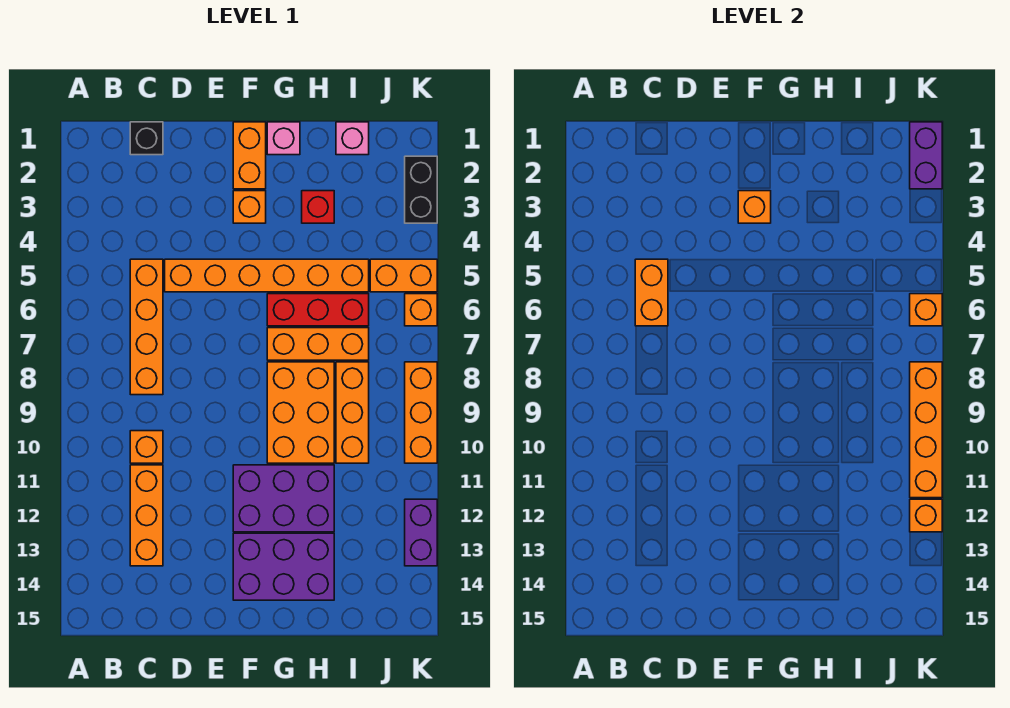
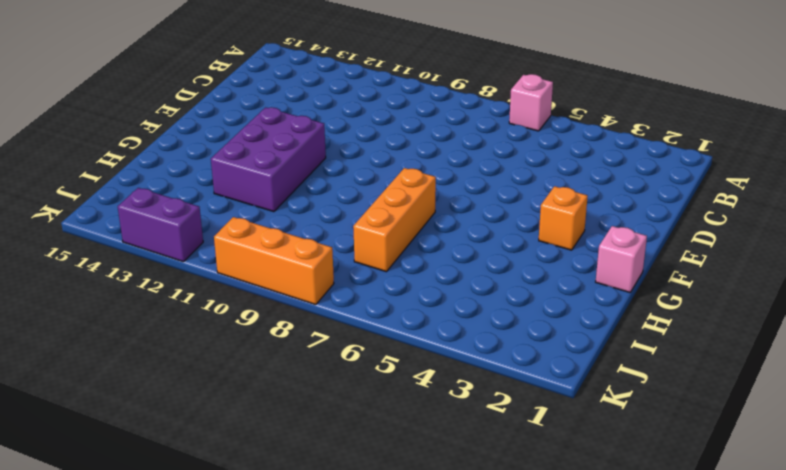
pink 1x1 brick [509,74,553,131] -> pink 1x1 brick moved to [336,122,369,155]
none -> black 1x1 brick [130,122,163,155]
none -> orange 1x4 brick [130,259,163,395]
none -> orange 1x1 brick [130,431,163,463]

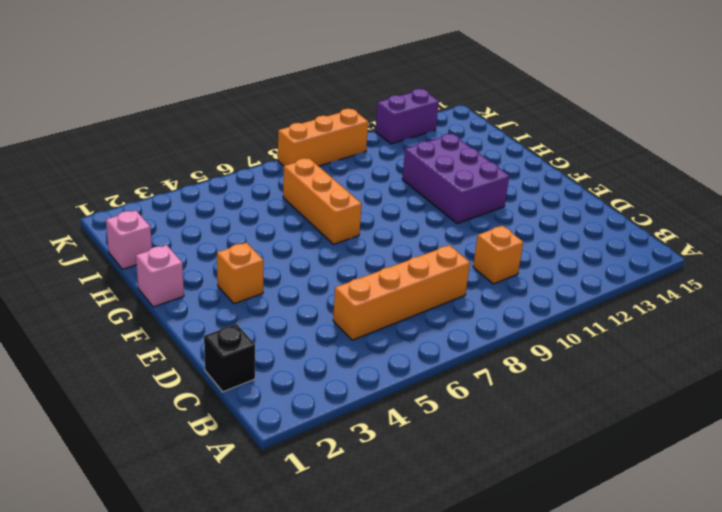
none -> orange 1x3 brick [130,465,163,566]
none -> orange 1x6 brick [165,259,369,292]
none -> orange 1x2 brick [233,122,266,189]

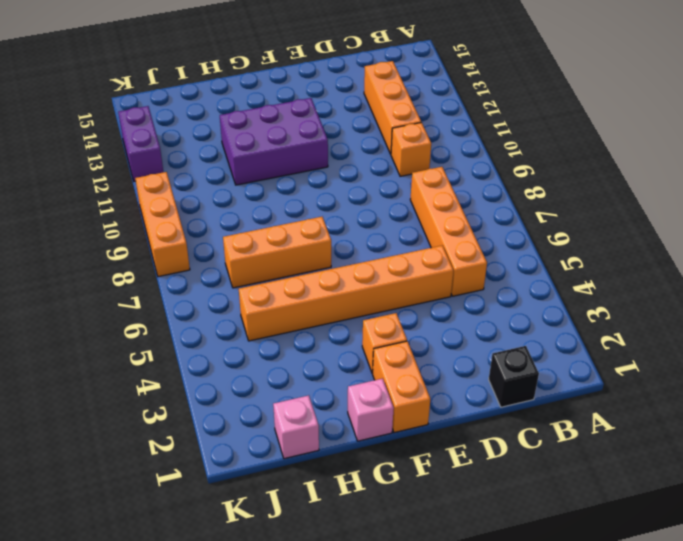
none -> purple 2x3 brick [233,533,334,600]
none -> red 1x3 brick [267,294,369,326]
none -> orange 2x3 brick [267,362,334,463]

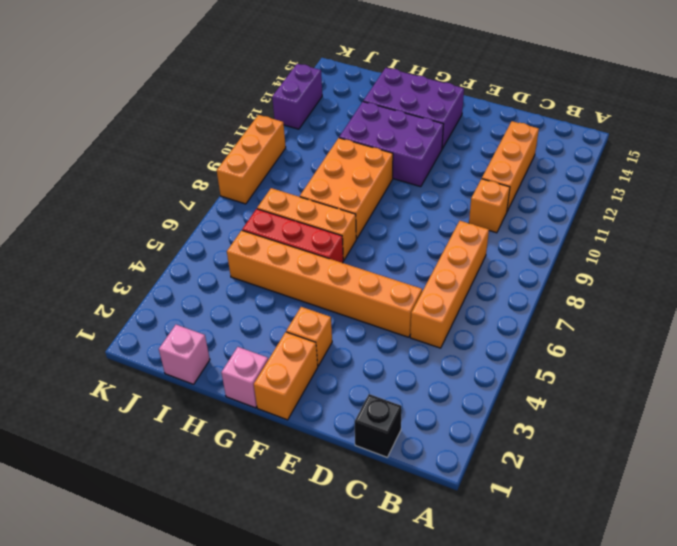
none -> red 1x1 brick [302,191,334,223]
none -> orange 1x3 brick [336,362,369,463]
none -> orange 1x2 brick [370,259,437,292]

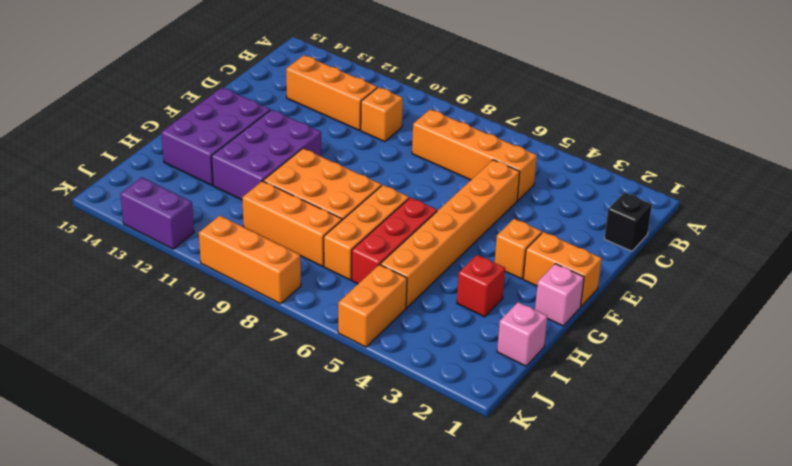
none -> black 1x2 brick [405,156,437,223]
none -> orange 1x1 brick [405,294,437,326]
none -> orange 1x2 brick [635,259,668,326]

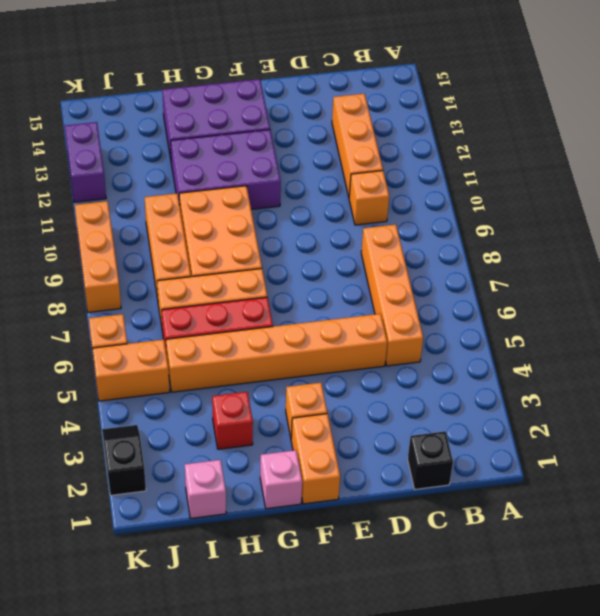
black 1x2 slope [102,425,146,495] -> black 1x2 brick [405,156,437,223]
none -> orange 1x2 brick [635,259,668,326]
none -> orange 1x1 brick [738,191,771,223]
none -> purple 1x2 brick [910,122,942,189]

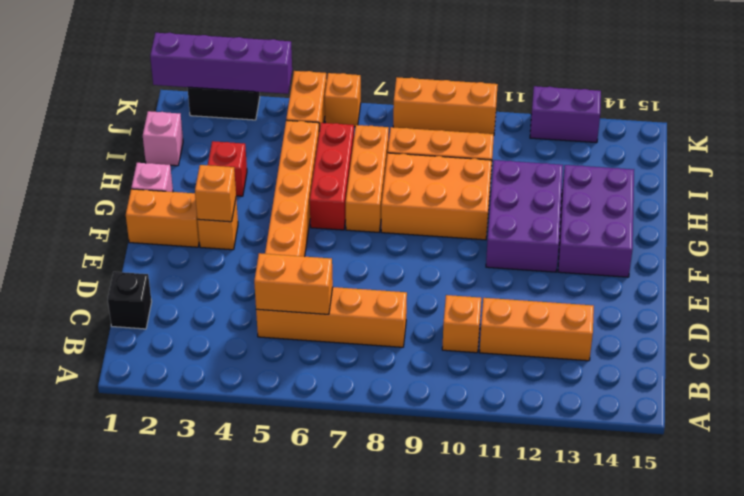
purple 1x4 brick [150,33,292,94] -> purple 1x2 brick [910,122,942,189]
none -> orange 1x1 brick [910,294,942,326]
none -> orange 1x4 brick [910,362,942,498]
none -> orange 1x1 brick [910,499,942,532]

